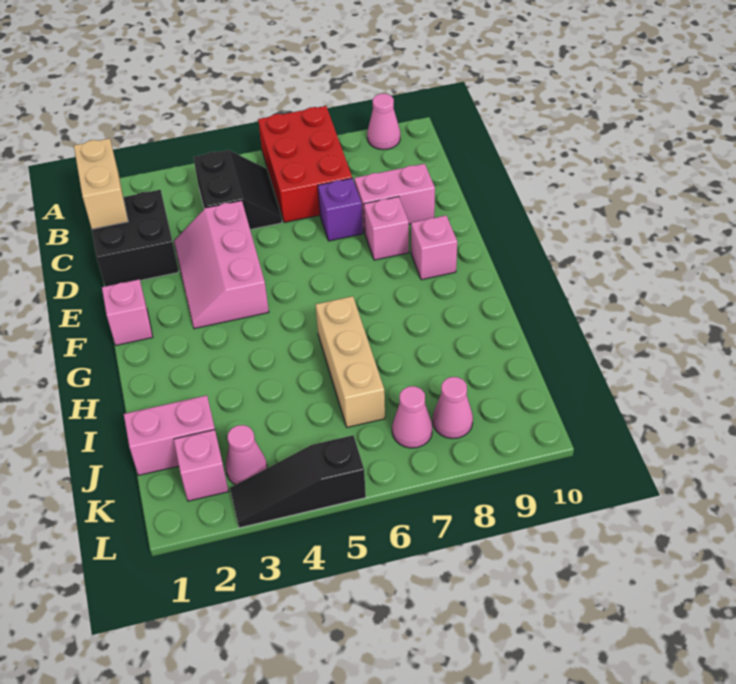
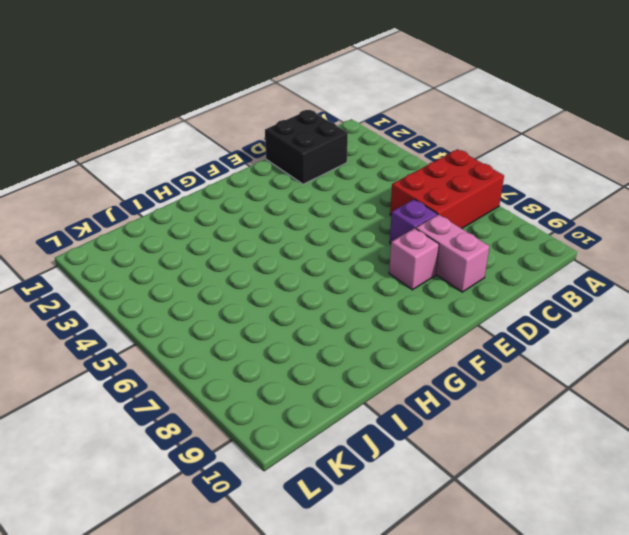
none -> pink 1x1 cone [367,94,400,150]
none -> black 2x2 slope [193,150,282,230]
none -> pink 2x3 slope [174,201,269,329]

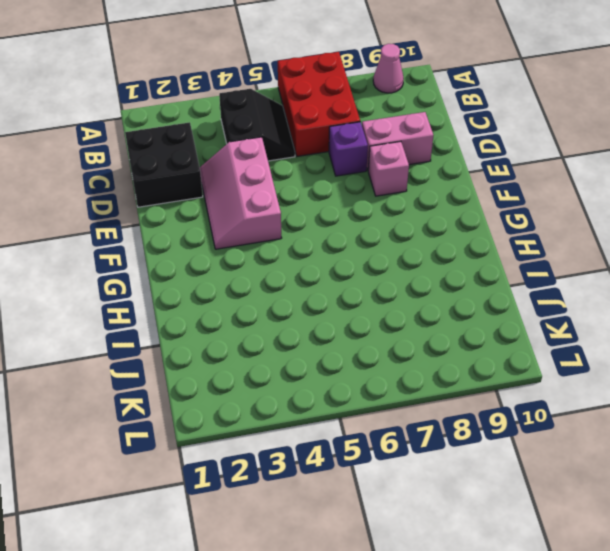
none -> pink 1x1 brick [102,279,153,345]
none -> pink 1x1 brick [411,215,457,280]
none -> tan 1x3 brick [315,296,385,427]

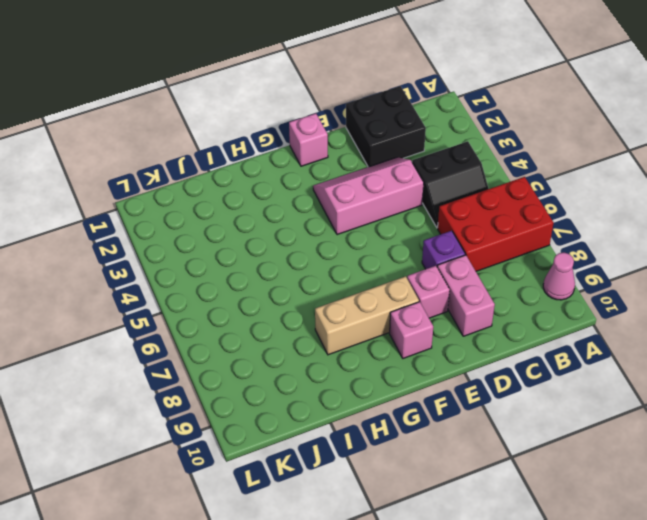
tan 1x3 brick [315,276,419,355] -> tan 1x3 brick moved to [315,296,385,427]
none -> pink 1x2 brick [124,395,215,475]
none -> pink 1x1 brick [174,430,228,501]
none -> pink 1x1 cone [226,425,267,485]

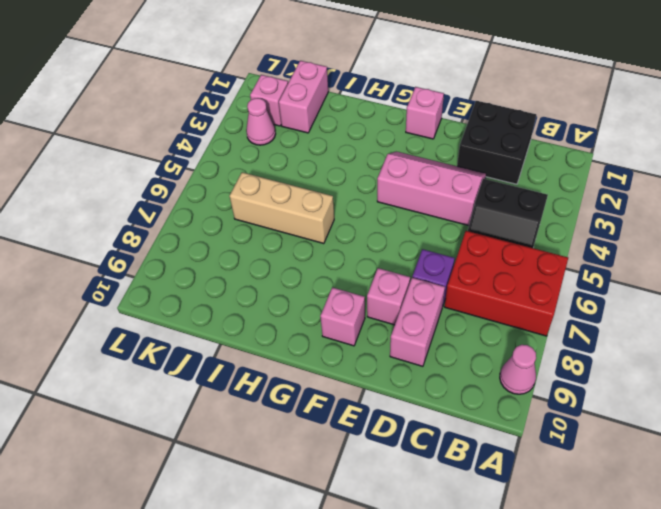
none -> pink 1x1 cone [392,386,432,448]
none -> pink 1x1 cone [433,377,473,439]
none -> black 1x3 slope [230,435,366,528]

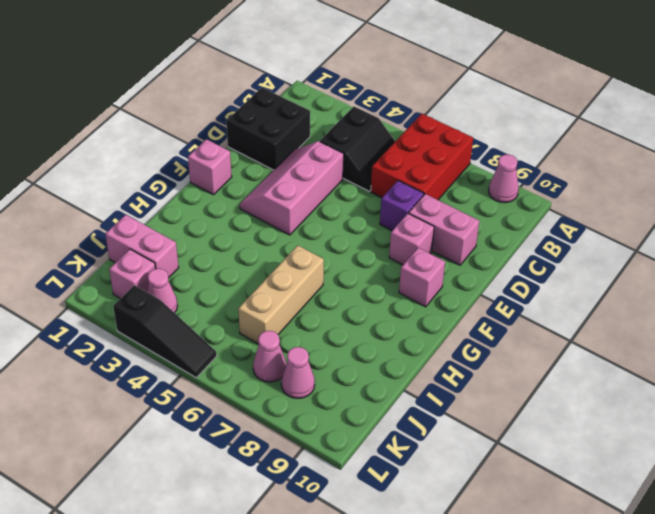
black 1x3 slope [113,285,217,378] -> black 1x3 slope turned to [230,435,366,528]
none -> tan 1x2 brick [74,138,128,229]

